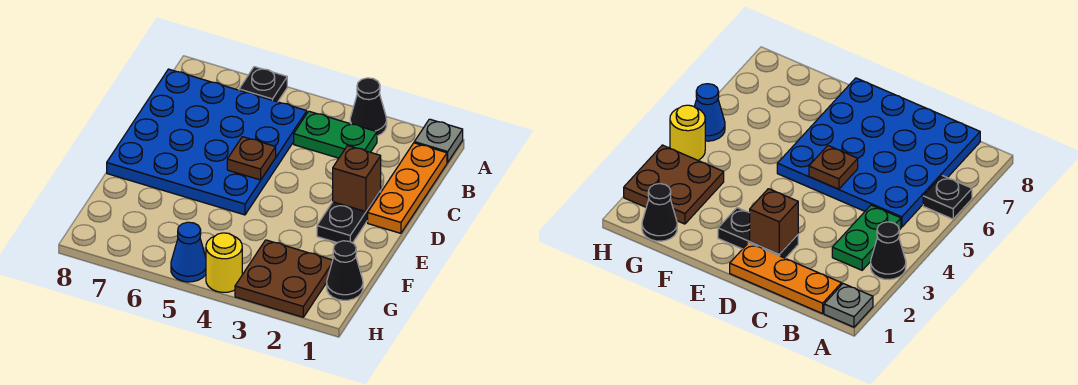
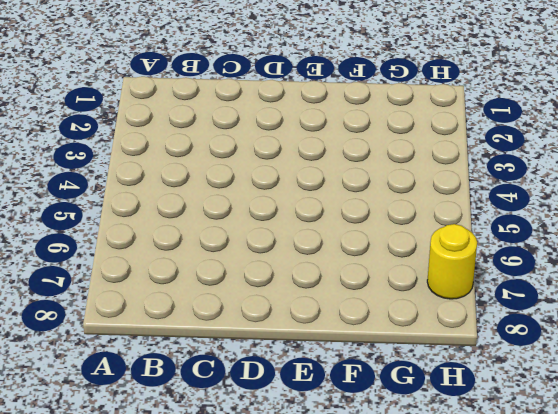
yellow 1x1 round brick [427,224,477,299] -> yellow 1x1 round brick moved to [206,233,242,292]
none -> grey 1x1 plate [414,119,463,162]
none -> black 1x1 cone [350,78,387,136]
none -> black 1x1 plate [239,67,287,102]

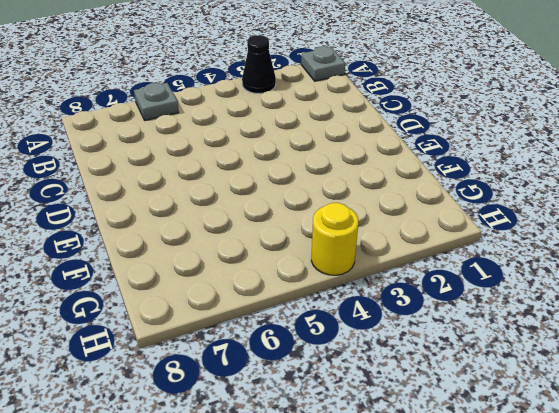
grey 1x1 plate [134,83,179,120] -> black 1x1 plate [239,67,287,102]
none -> orange 1x3 plate [368,143,447,233]
none -> green 1x2 plate [294,111,377,158]
none -> blue 4x4 plate [107,69,307,215]

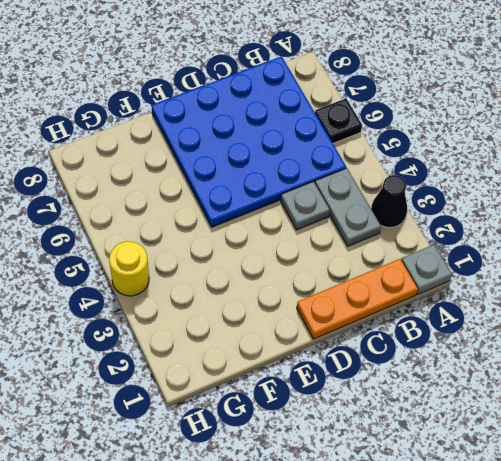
grey 1x2 plate [315,168,381,246] -> green 1x2 plate [294,111,377,158]
grey 1x1 plate [281,181,330,230] -> none
none -> black 1x2 plate [317,190,381,243]
none -> black 1x1 cone [327,241,363,300]
none -> brown 2x2 plate [235,240,333,317]

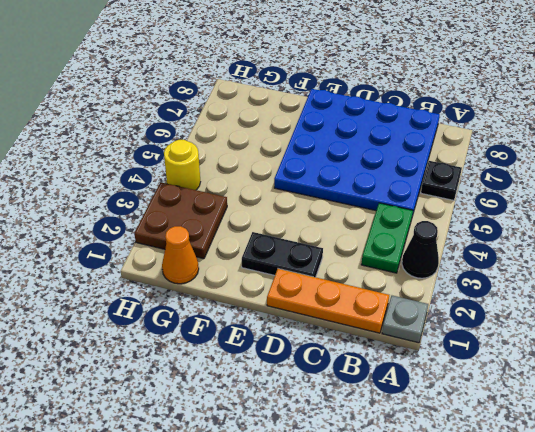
orange 1x1 cone [162,226,199,284] -> black 1x1 cone [327,241,363,300]
none -> blue 1x1 cone [171,222,206,282]
none -> brown 1x1 brick [333,146,381,212]
none -> brown 1x1 plate [227,137,276,180]

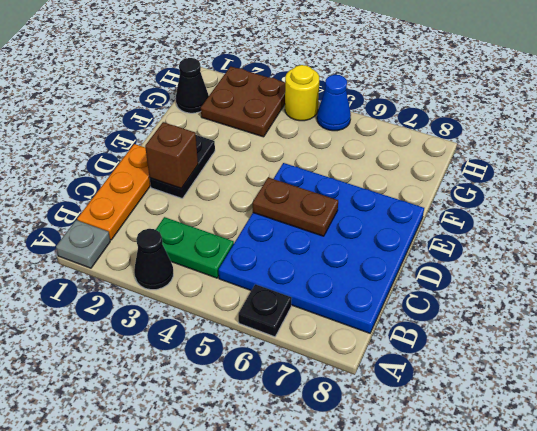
brown 1x2 plate [253,177,338,236] -> brown 1x1 plate [227,137,276,180]

